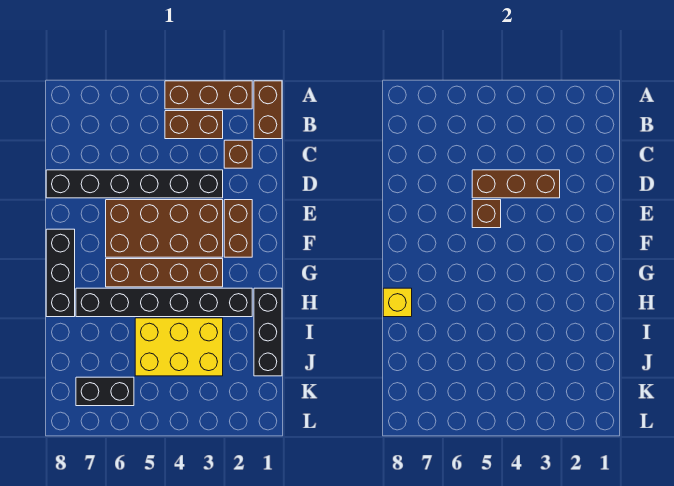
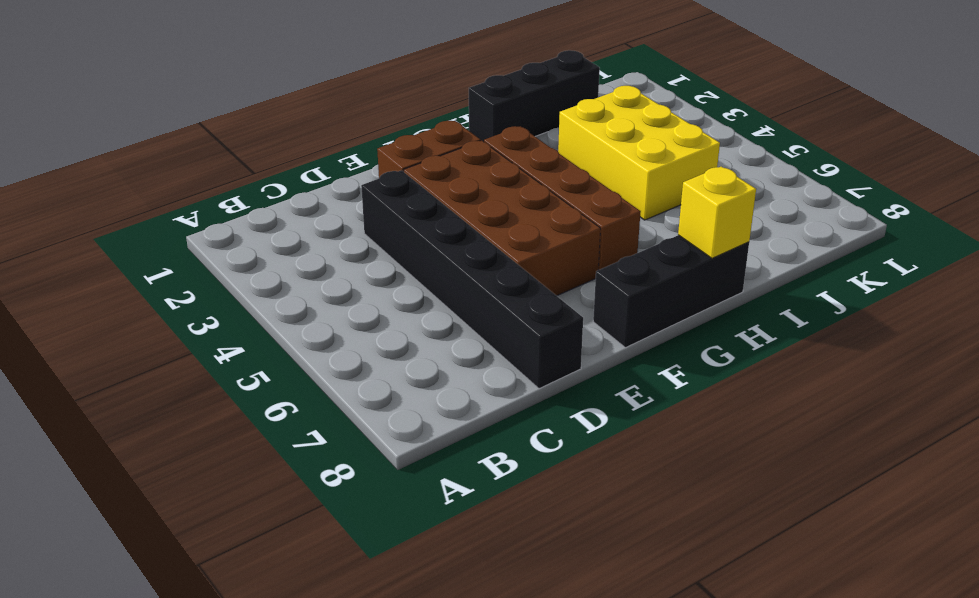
none -> brown 1x2 brick [254,81,282,139]
none -> brown 1x3 brick [165,81,252,109]
none -> brown 1x2 brick [165,111,223,139]

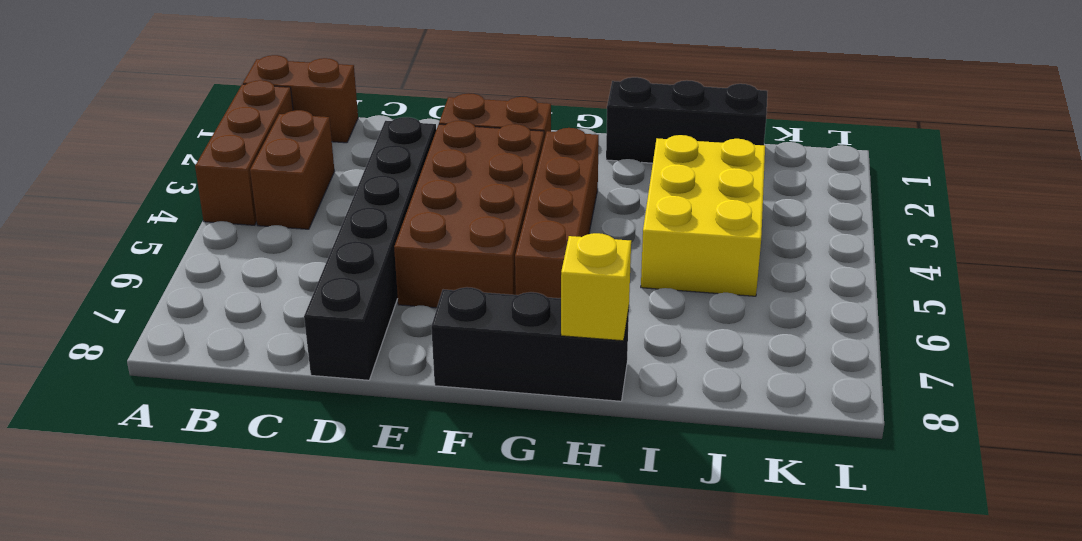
none -> brown 1x1 brick [224,140,252,168]
none -> black 1x6 brick [76,288,252,317]
none -> black 1x2 brick [76,377,134,406]

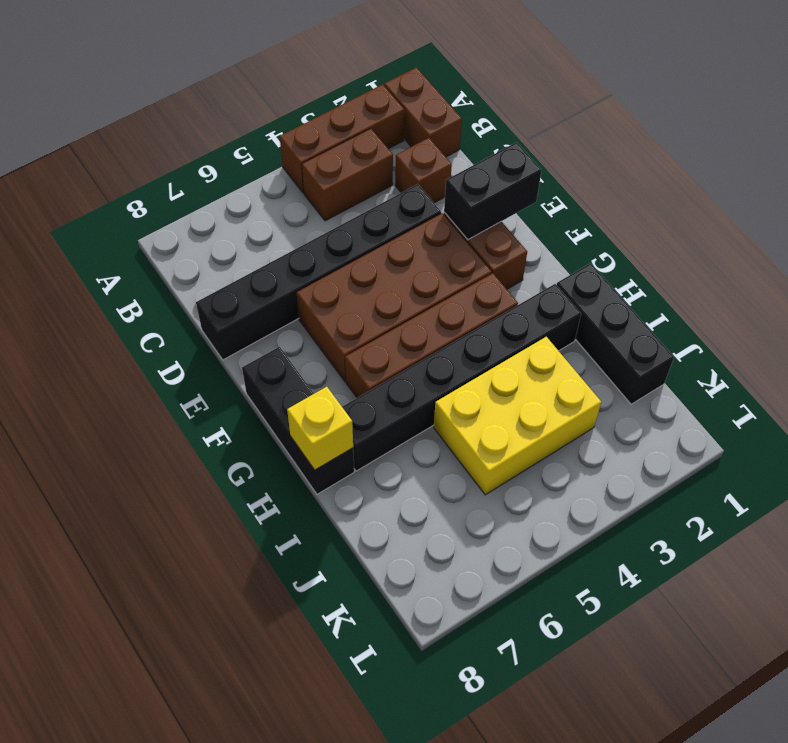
black 1x2 brick [444,142,542,240] -> black 1x2 brick moved to [76,377,134,406]
none -> brown 1x3 brick [472,170,560,198]
none -> brown 1x1 brick [472,200,501,228]

